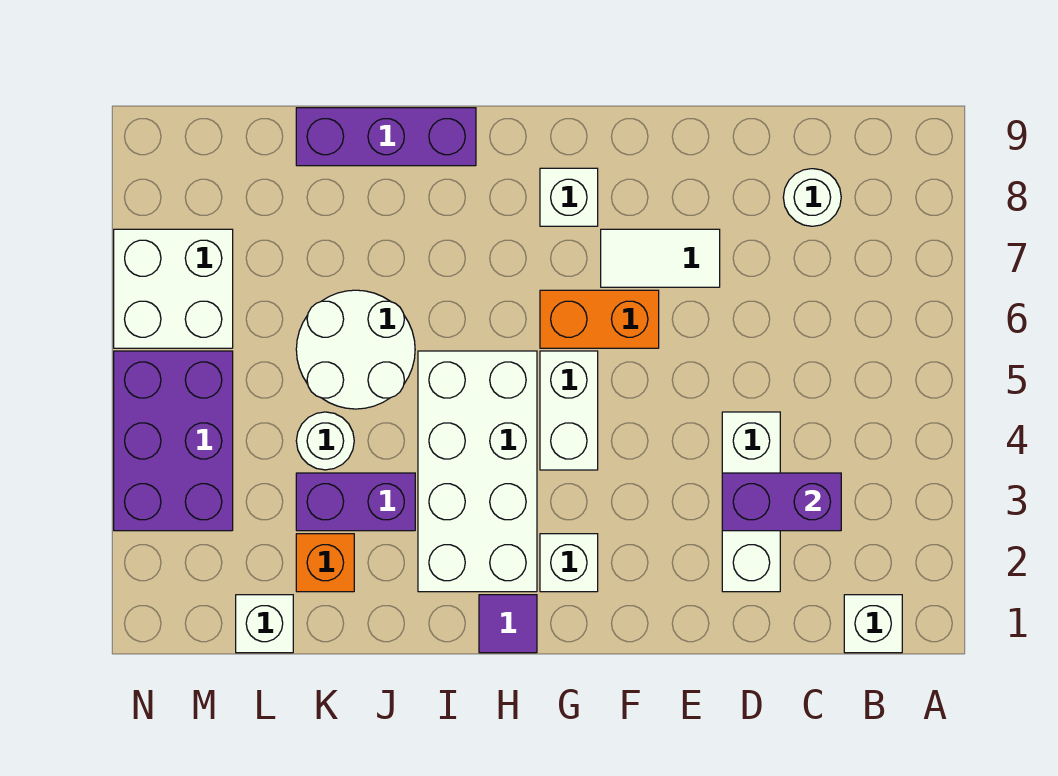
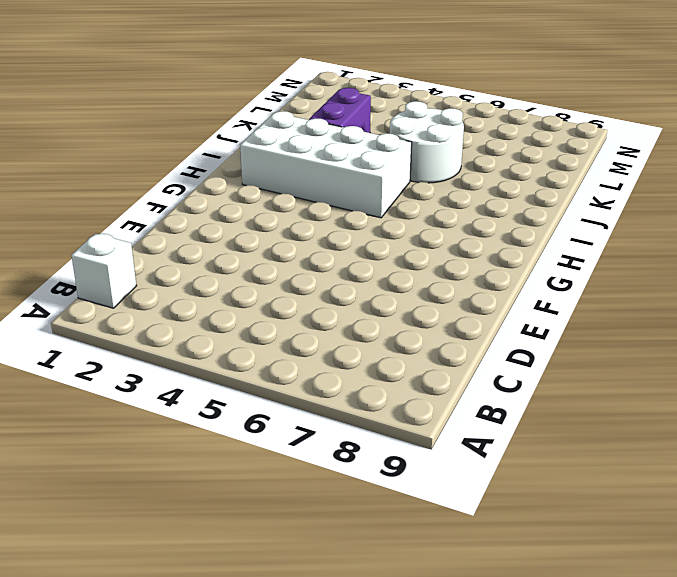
none -> white 1x1 round brick [783,169,841,226]
none -> white 1x3 brick [722,412,780,592]
none -> white 1x2 tile [601,229,720,287]

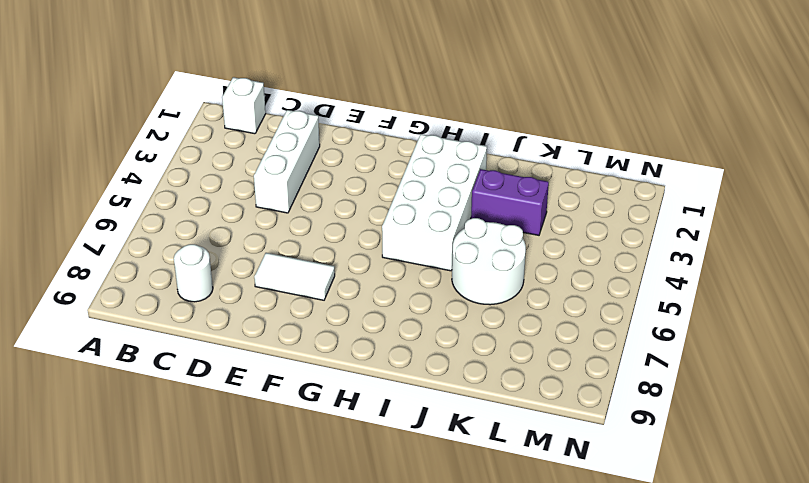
none -> orange 1x2 brick [540,290,659,348]
none -> white 1x1 brick [540,534,598,592]
none -> white 1x2 brick [540,351,598,470]

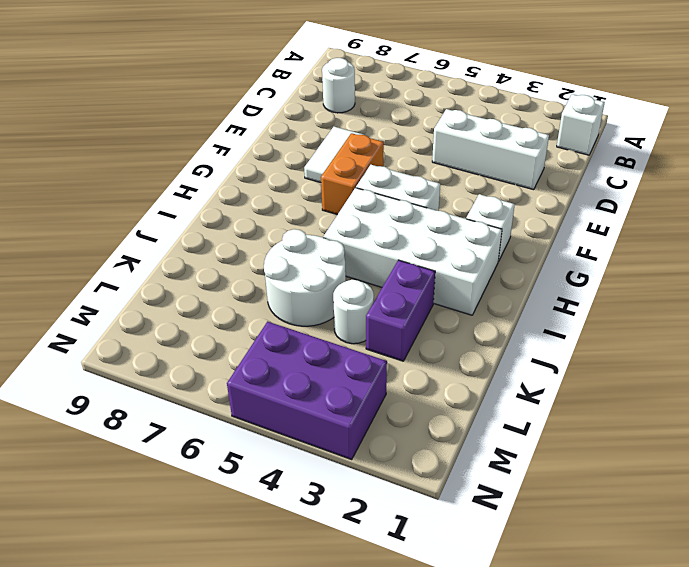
none -> white 1x1 brick [540,168,598,226]
none -> purple 1x1 tile [479,595,537,653]
none -> purple 1x3 brick [296,108,476,166]

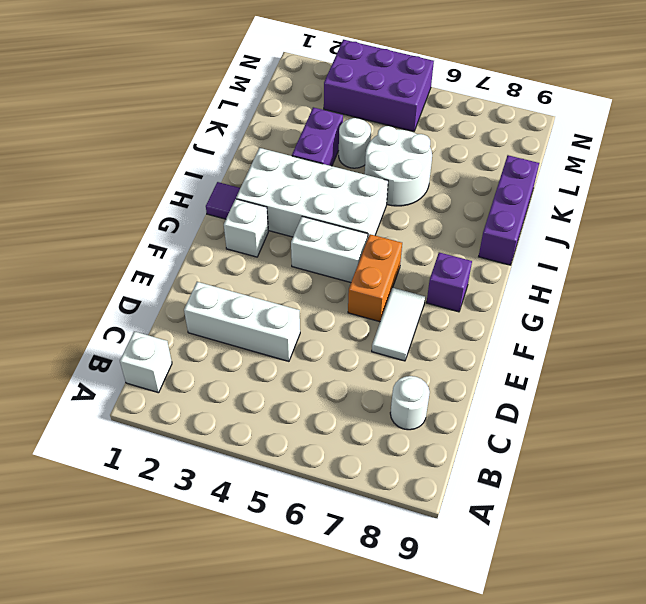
purple 1x1 brick [427,252,472,312] -> white 1x1 brick [540,168,598,226]
none -> orange 1x1 brick [296,534,354,592]
none -> white 1x1 brick [236,595,293,653]
none -> white 2x2 brick [114,229,233,348]

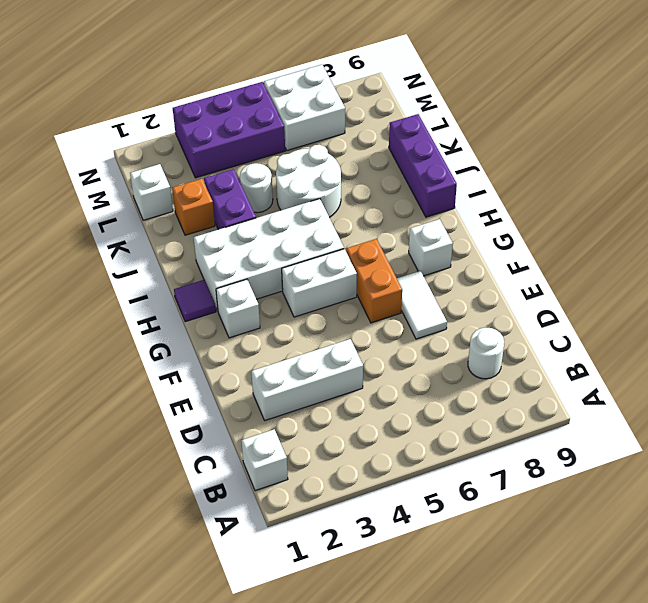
none -> purple 1x2 brick [722,473,841,531]

